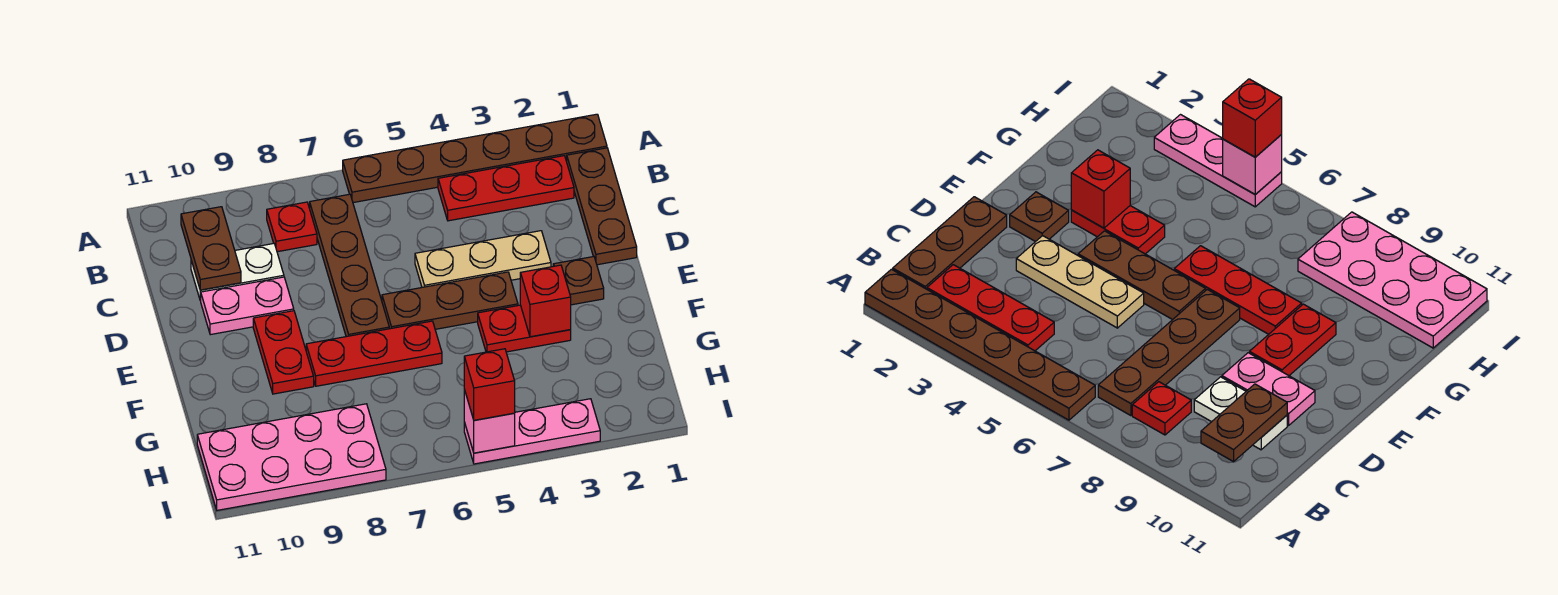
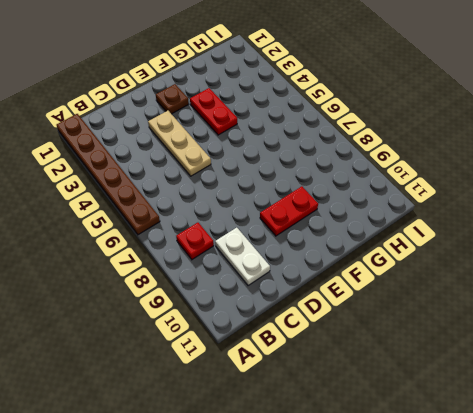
none -> brown 1x3 plate [567,148,637,265]
none -> red 1x3 plate [438,156,574,221]
none -> brown 1x4 plate [310,194,389,337]

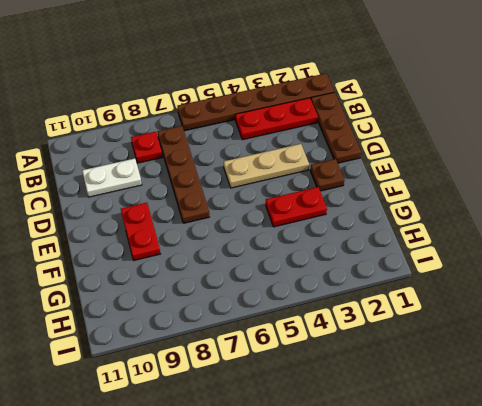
none -> pink 1x2 plate [201,277,294,335]
none -> brown 1x3 plate [382,272,518,329]
none -> red 1x3 plate [306,321,442,386]

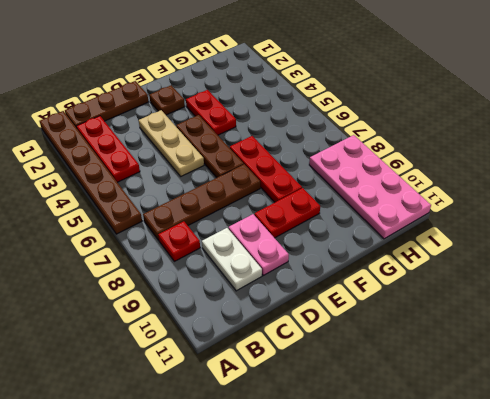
none -> pink 1x3 plate [464,399,600,464]
none -> brown 1x2 plate [181,207,241,290]
none -> red 1x1 brick [520,265,571,337]

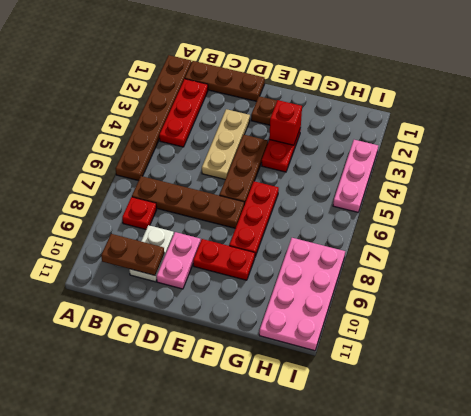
none -> pink 1x1 brick [464,390,515,453]
none -> red 1x1 brick [464,349,515,420]

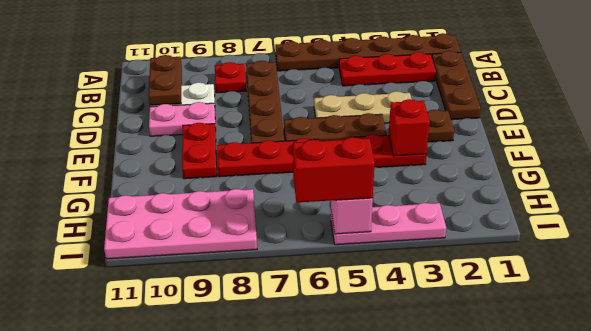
red 1x2 brick [293,137,375,203] -> red 1x1 brick [464,349,515,420]

